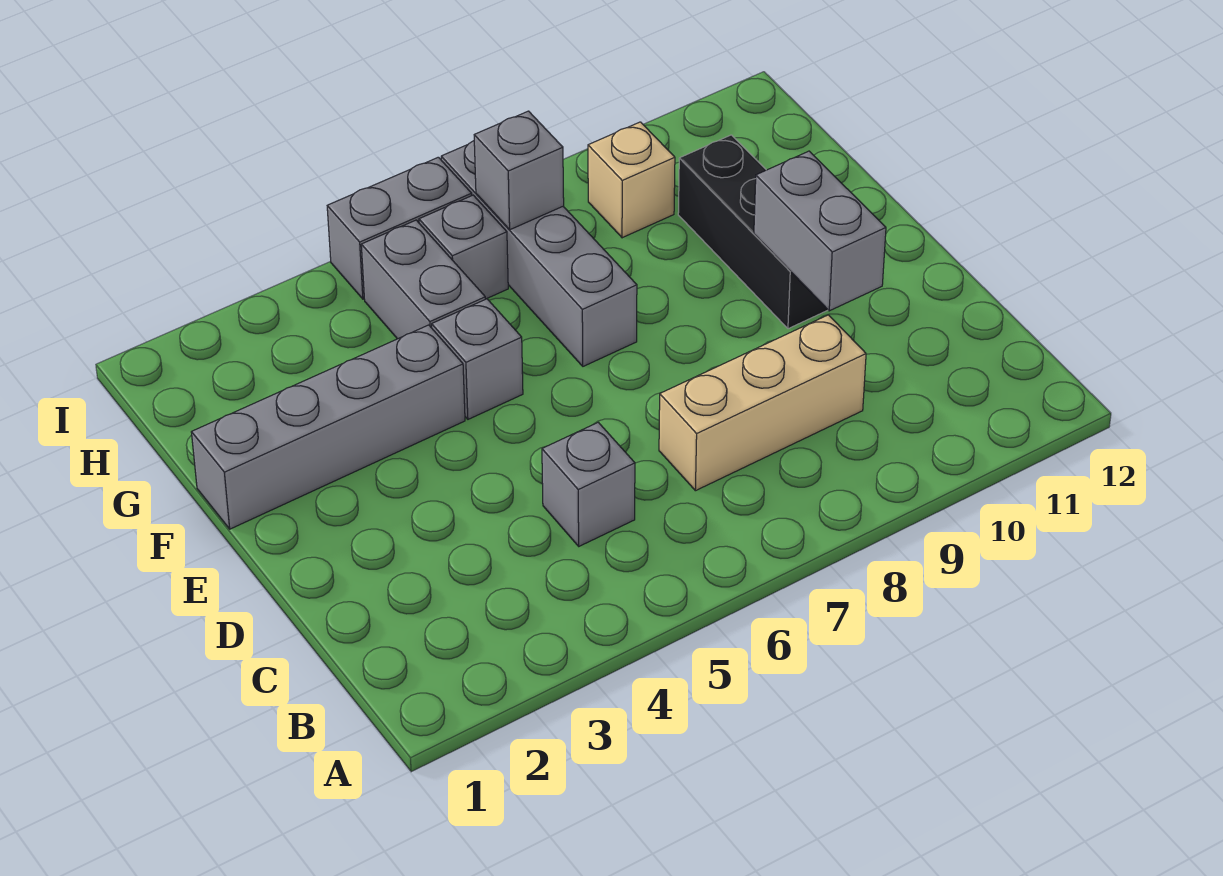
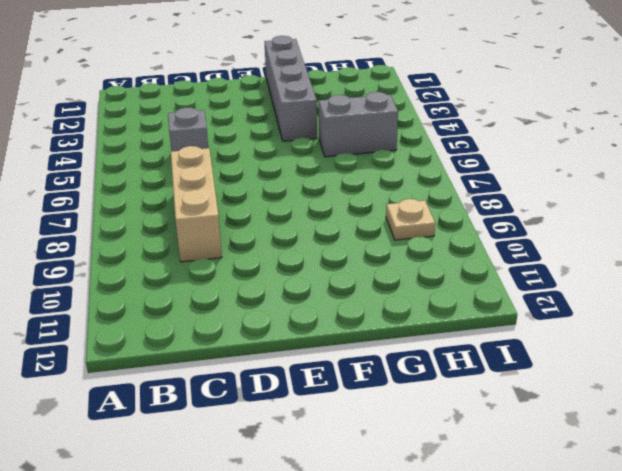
tan 1x1 plate [386,199,435,240] -> tan 1x1 brick [588,122,675,238]
none -> black 1x3 brick [678,135,828,329]
none -> grey 1x1 brick [432,299,523,419]
none -> grey 1x4 brick [441,141,637,366]

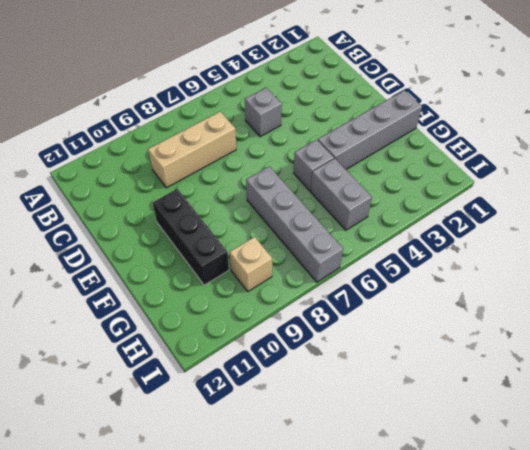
none -> grey 1x1 brick [419,195,508,299]
none -> grey 1x2 brick [327,157,472,299]
none -> grey 1x2 brick [754,151,886,311]

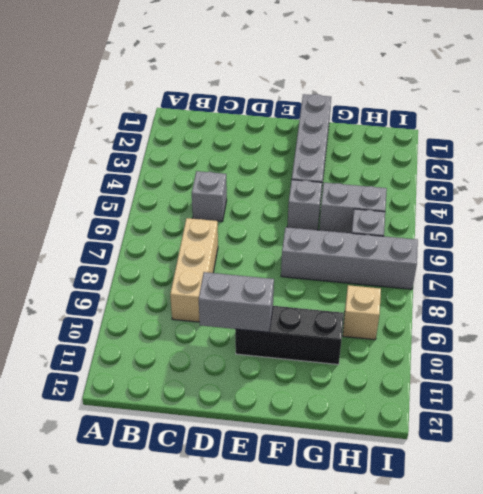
none -> grey 1x2 brick [327,157,472,299]
none -> grey 1x1 brick [474,111,564,230]

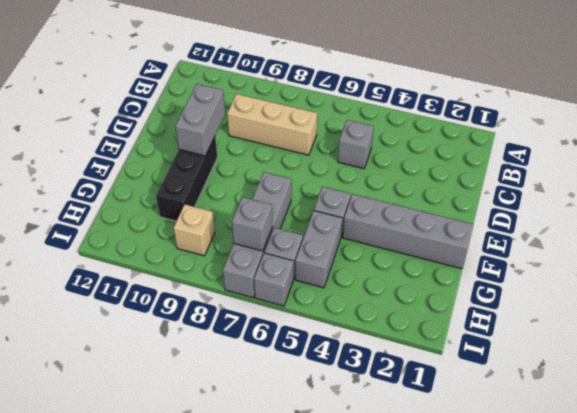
grey 1x1 brick [254,253,293,306] -> grey 1x2 brick [327,157,472,299]

